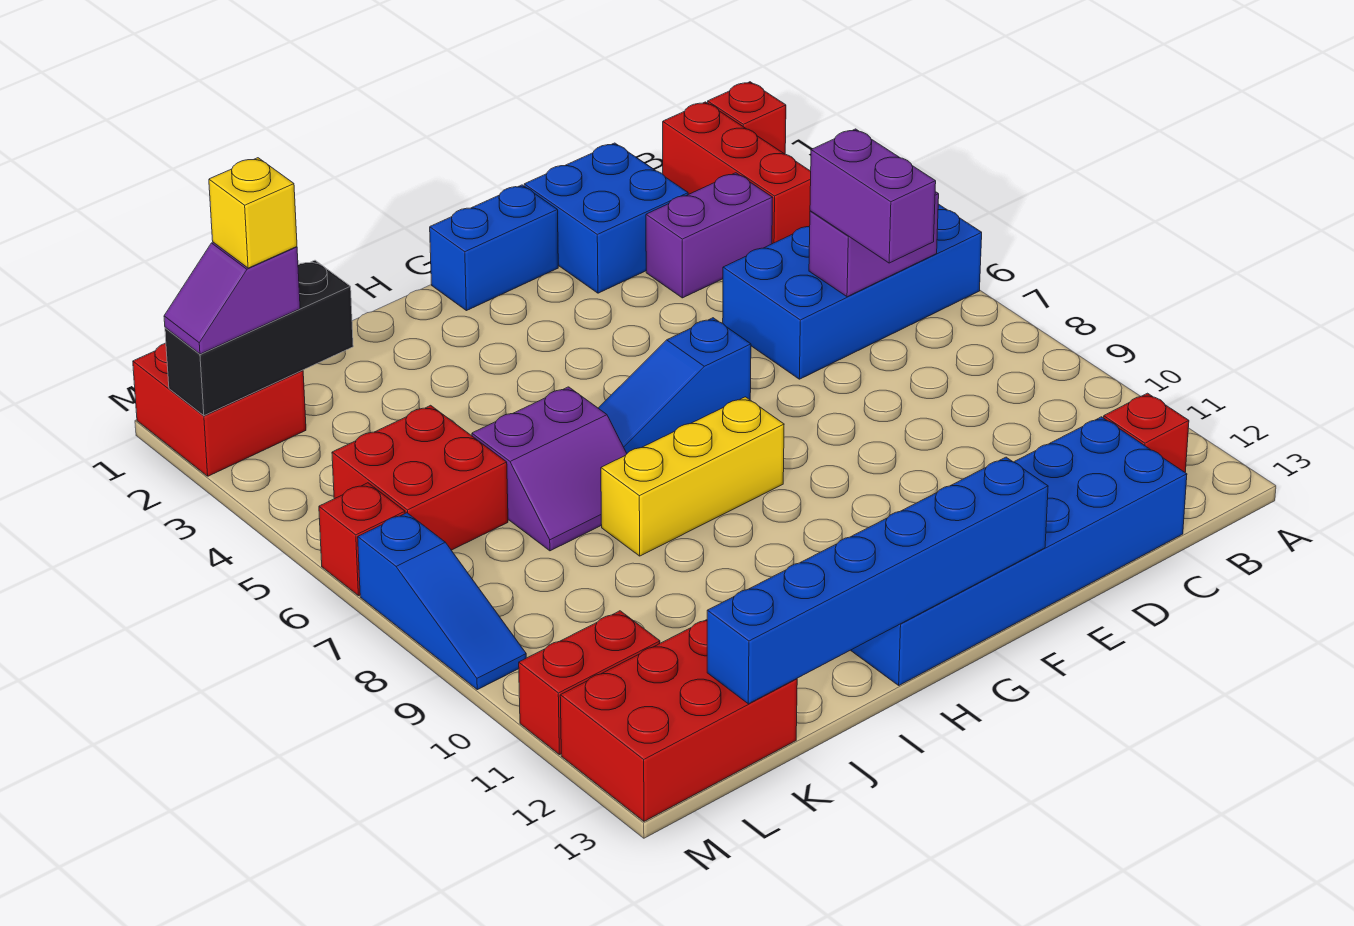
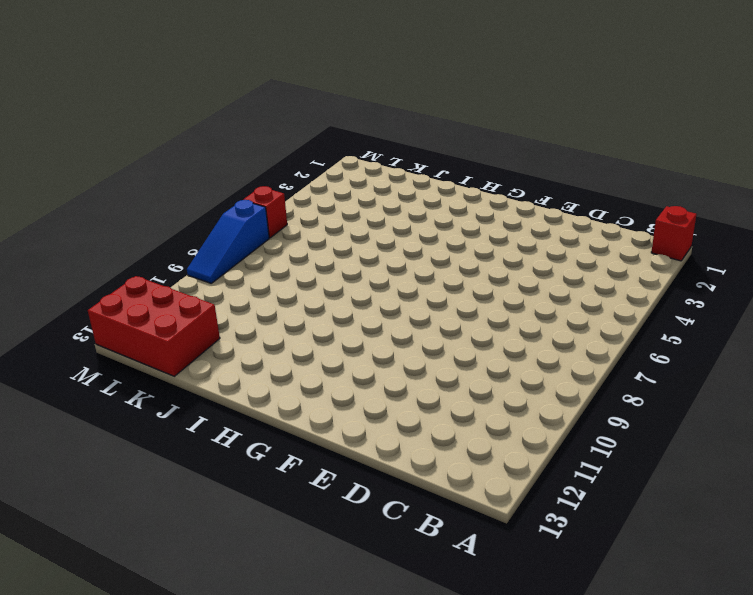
none -> blue 2x4 brick [723,204,982,379]
none -> red 1x3 brick [663,102,811,244]
none -> red 1x1 brick [1104,393,1189,472]

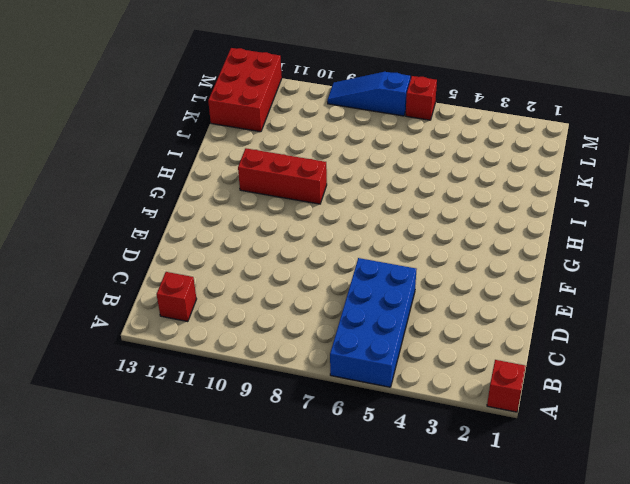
red 1x3 brick [238,148,327,204] -> red 1x3 brick moved to [663,102,811,244]
none -> purple 1x2 brick [646,173,773,298]
none -> blue 2x6 brick [851,417,1187,685]
none -> blue 2x2 brick [524,143,688,293]

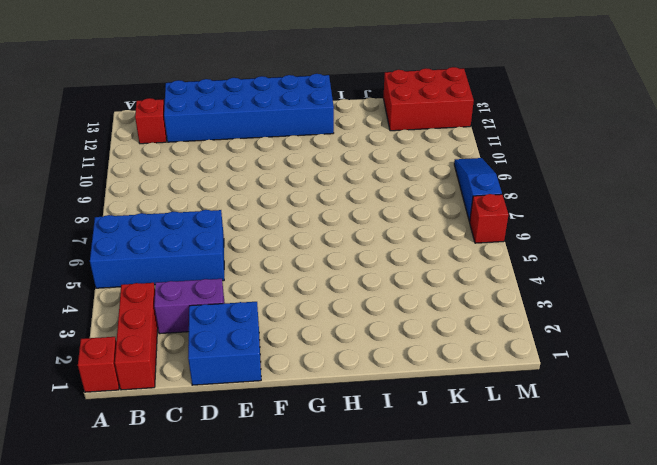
none -> blue 1x2 brick [430,185,558,311]
none -> blue 1x3 slope [599,318,751,453]
none -> yellow 1x3 brick [601,397,784,556]

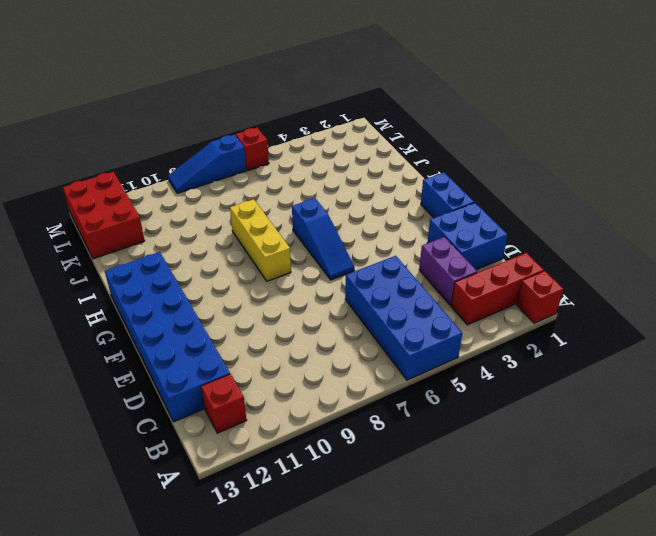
blue 1x3 slope [292,198,354,280] -> blue 1x3 slope turned to [599,318,751,453]
none -> purple 2x2 slope [472,387,627,551]
none -> red 2x2 brick [332,405,508,550]
none -> red 2x2 brick [133,343,306,476]

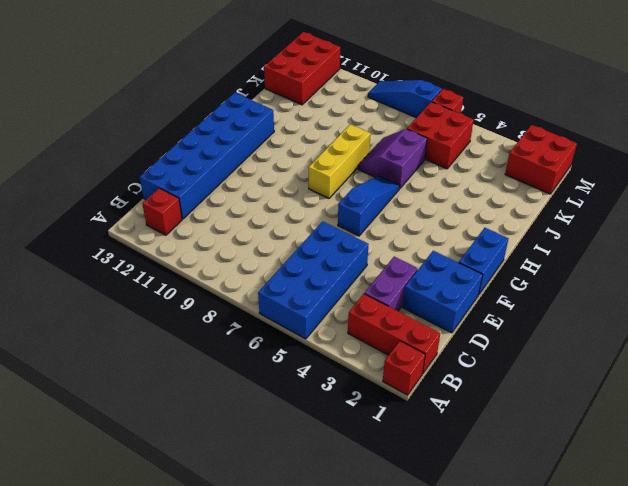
none -> red 1x2 brick [519,611,660,755]
none -> purple 1x2 brick [809,192,939,297]
none -> blue 1x6 brick [707,457,1048,704]

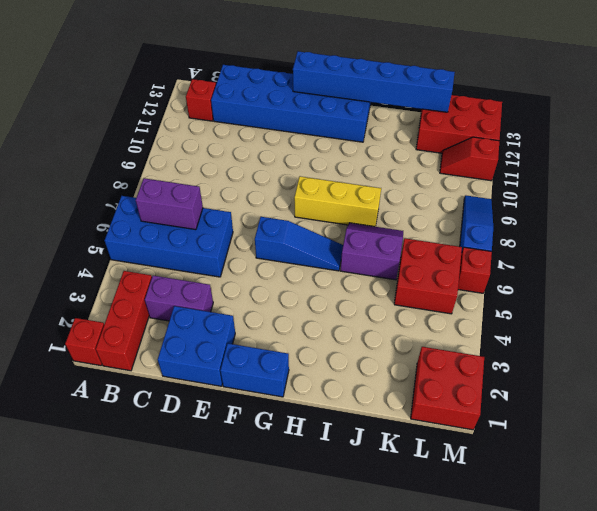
red 1x2 slope [440,137,499,181] -> red 1x2 brick [519,611,660,755]
none -> black 1x3 brick [165,260,353,416]
none -> purple 1x2 brick [810,129,936,263]
none -> purple 1x2 slope [164,242,300,354]

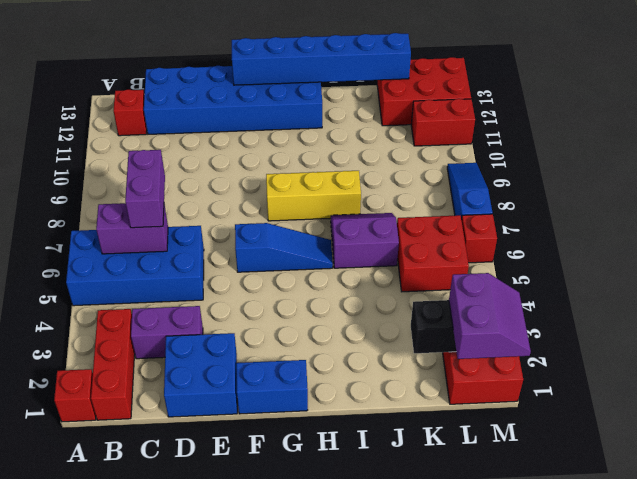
purple 2x2 slope [449,273,531,359] -> purple 1x2 slope [164,242,300,354]
none -> yellow 1x1 brick [209,158,297,268]

